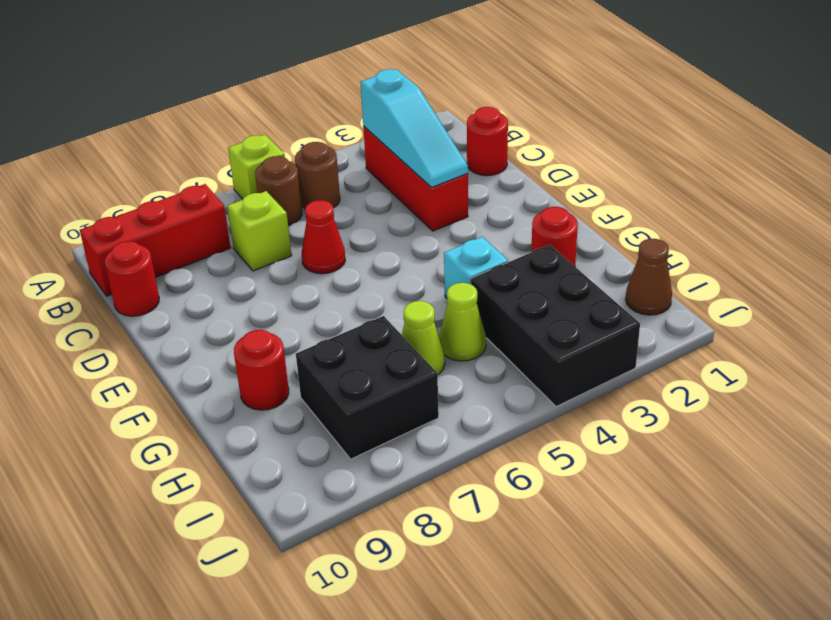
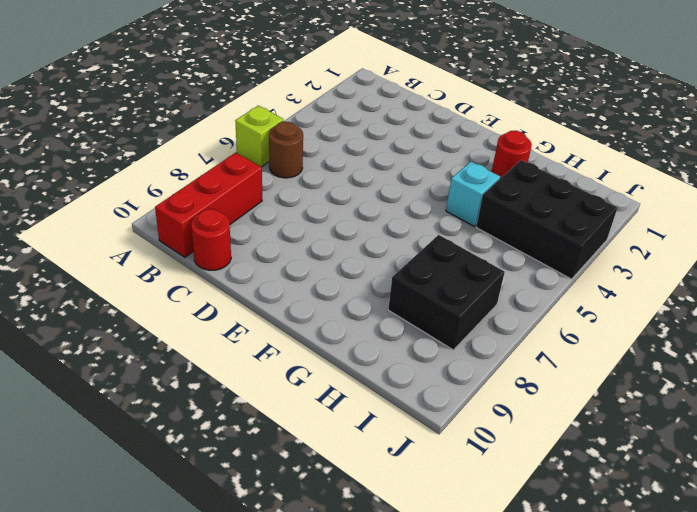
none -> red 1x3 brick [363,126,468,231]
none -> brown 1x1 round brick [295,142,340,209]
none -> red 1x1 round brick [467,107,508,176]

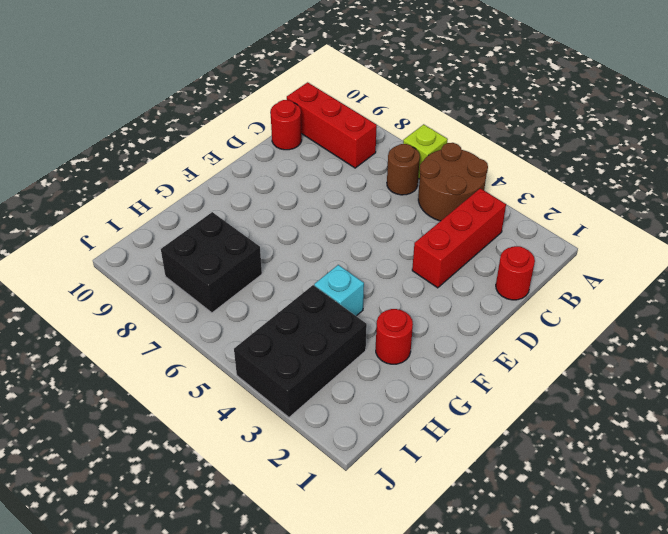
brown 2x2 round brick [418,143,488,221] -> brown 1x1 round brick [295,142,340,209]
none -> lime 1x1 brick [227,191,292,271]
none -> red 1x1 cone [302,200,345,274]
none -> red 1x1 round brick [234,330,289,410]

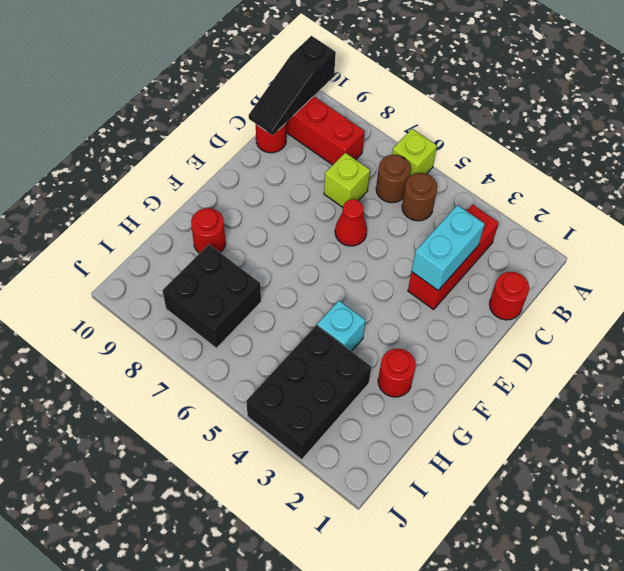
black 1x3 slope [249,36,336,135] -> none
cyan 1x2 brick [412,205,485,290] -> cyan 1x3 slope [361,69,468,188]
none -> lime 1x1 cone [439,283,486,361]
none -> lime 1x1 cone [402,301,445,374]
none -> brown 1x1 cone [626,239,672,315]

